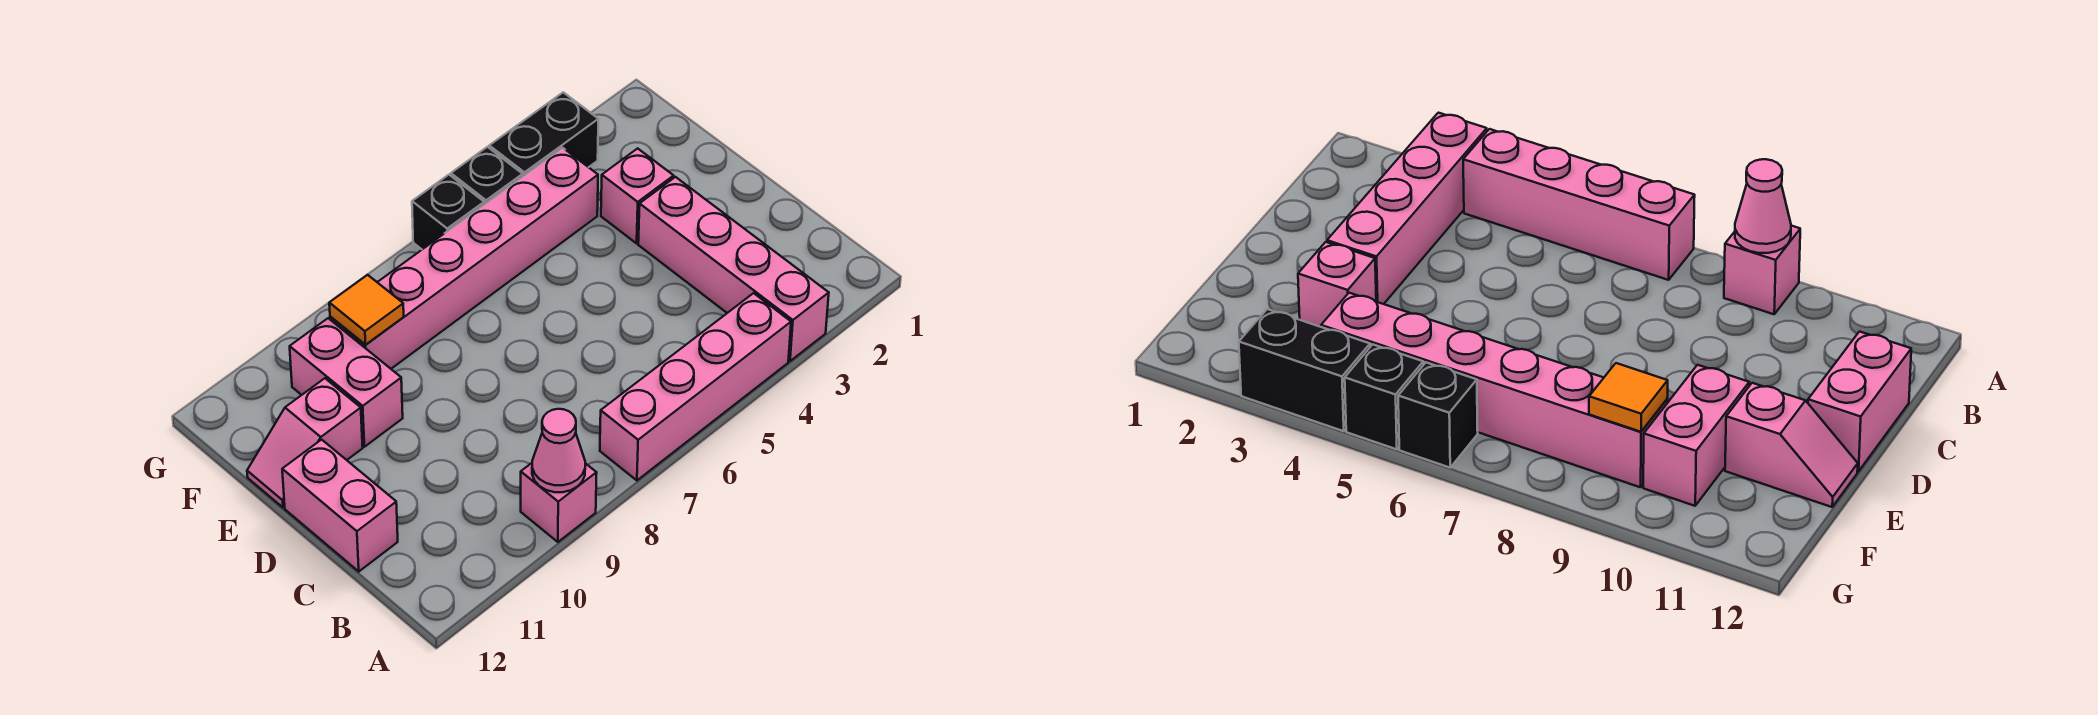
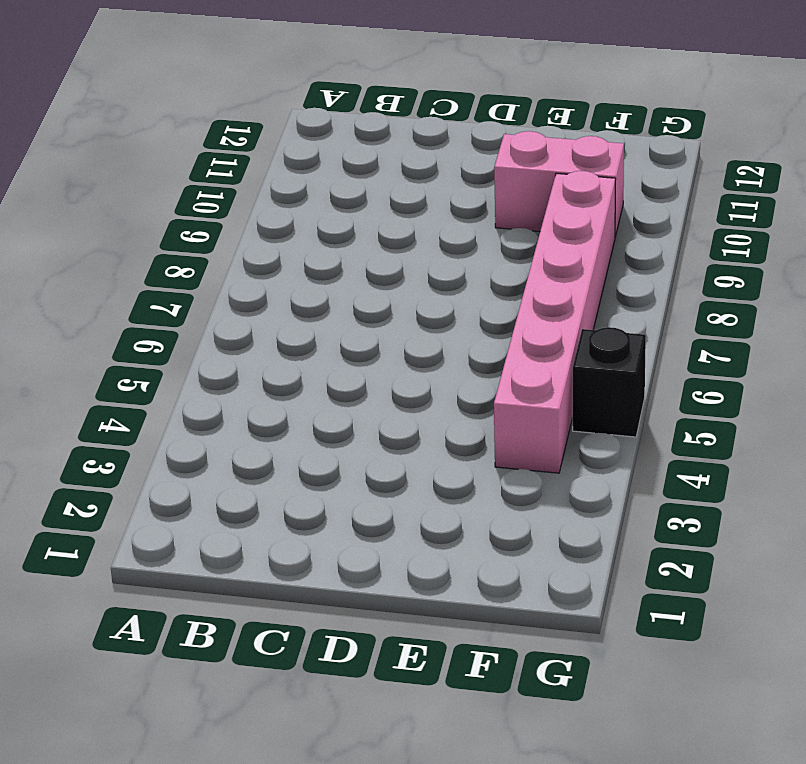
none -> pink 1x4 brick [638,177,829,361]
none -> pink 1x4 brick [600,293,791,480]
none -> pink 1x1 brick [521,463,597,542]

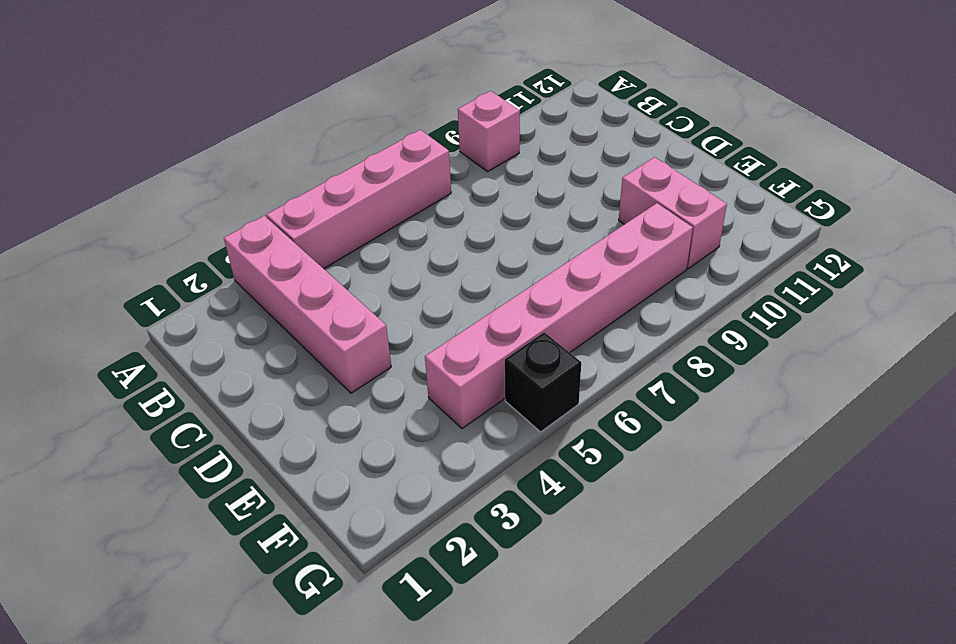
none -> pink 1x2 brick [282,440,398,571]
none -> pink 1x1 brick [601,148,674,243]
none -> pink 1x2 slope [247,378,363,508]

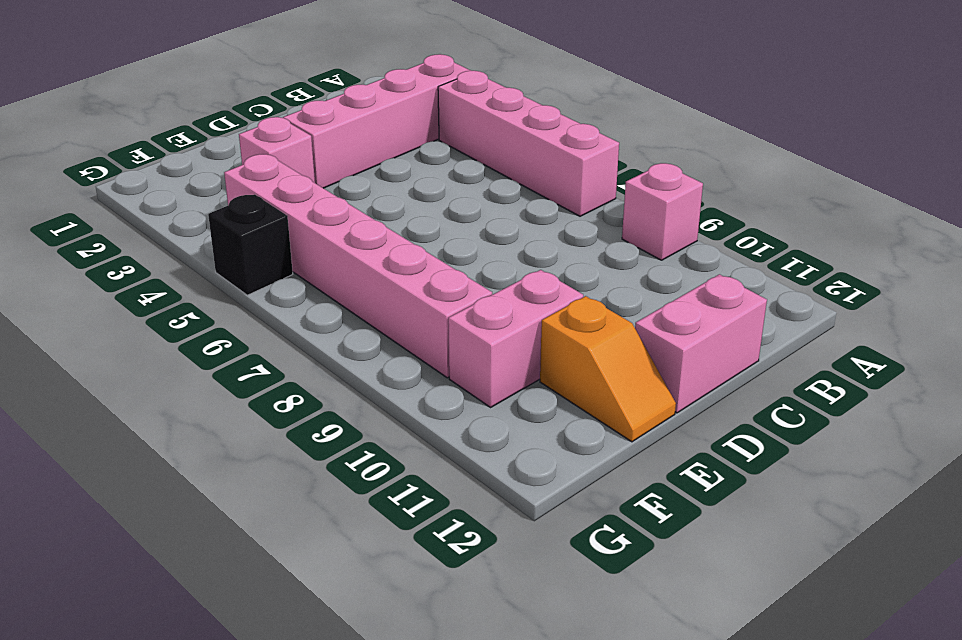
orange 1x2 slope [540,296,676,442] -> pink 1x2 slope [247,378,363,508]
none -> black 1x2 brick [489,92,598,176]
none -> black 1x1 brick [412,175,484,249]
none -> pink 1x1 cone [532,409,585,492]

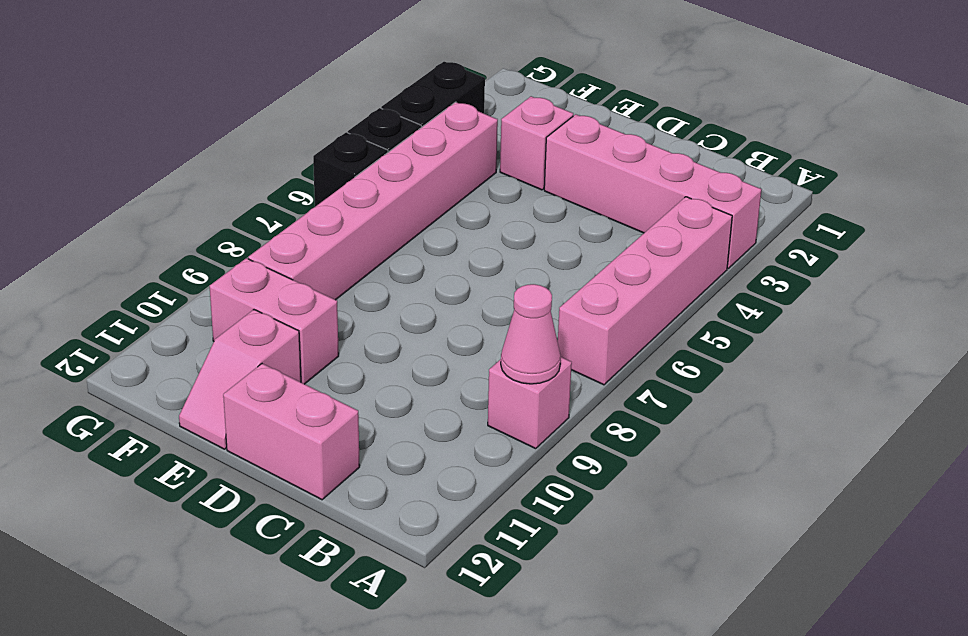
none -> orange 1x1 tile [329,275,404,345]

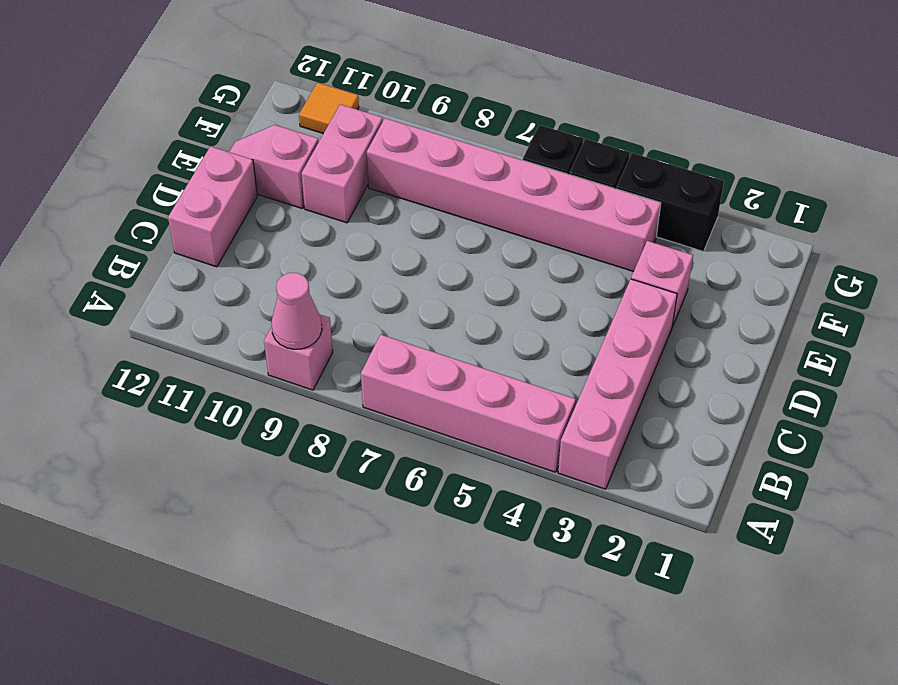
orange 1x1 tile [299,83,359,134] -> orange 1x1 tile moved to [329,275,404,345]

